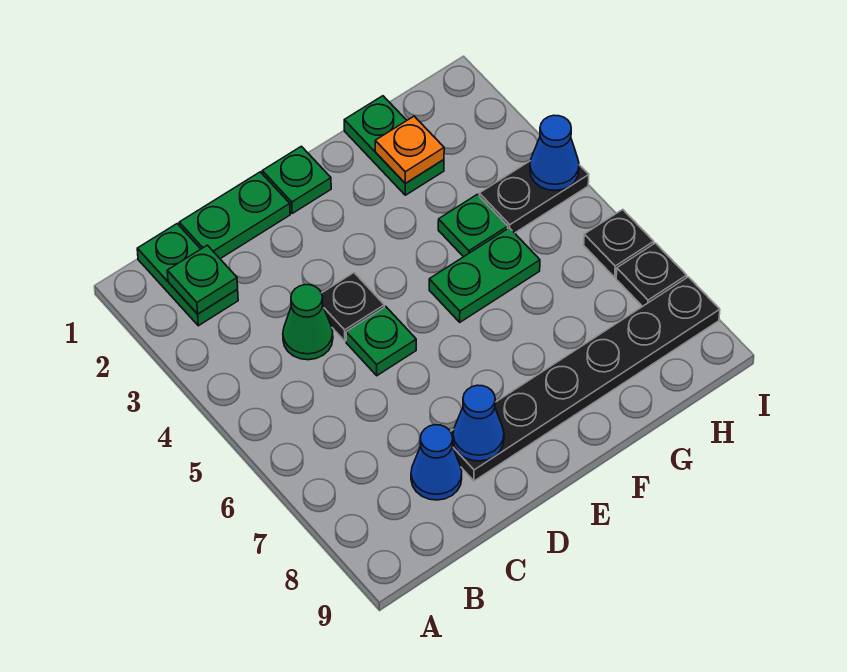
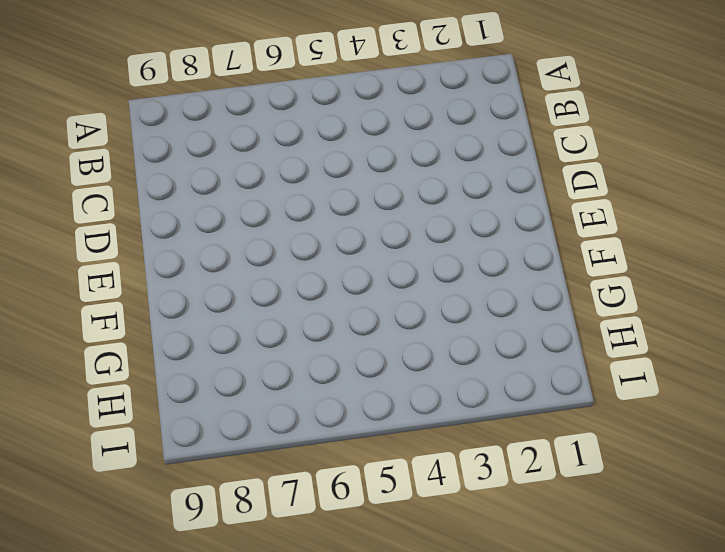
none -> green 1x2 plate [137,224,238,326]
none -> green 1x2 plate [179,172,290,259]
none -> green 1x1 cone [283,285,333,360]

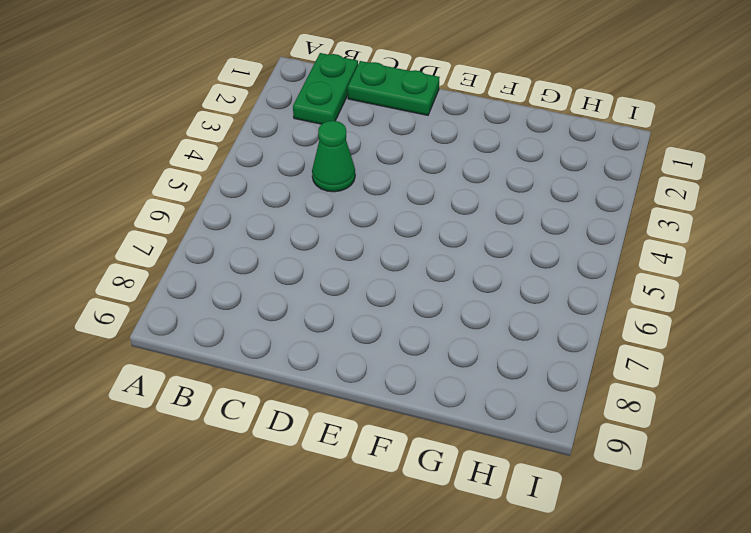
none -> blue 1x1 cone [411,425,462,500]
none -> black 1x1 plate [322,273,384,341]
none -> green 1x1 plate [346,307,416,376]

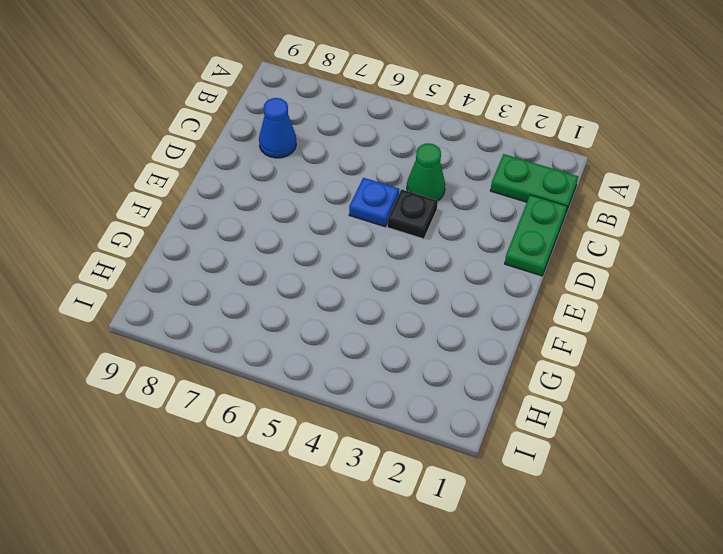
blue 1x1 plate [349,178,399,227] -> green 1x1 plate [346,307,416,376]
none -> black 1x6 plate [450,277,720,481]
none -> green 1x1 plate [262,146,331,214]
none -> green 1x2 plate [429,228,540,322]

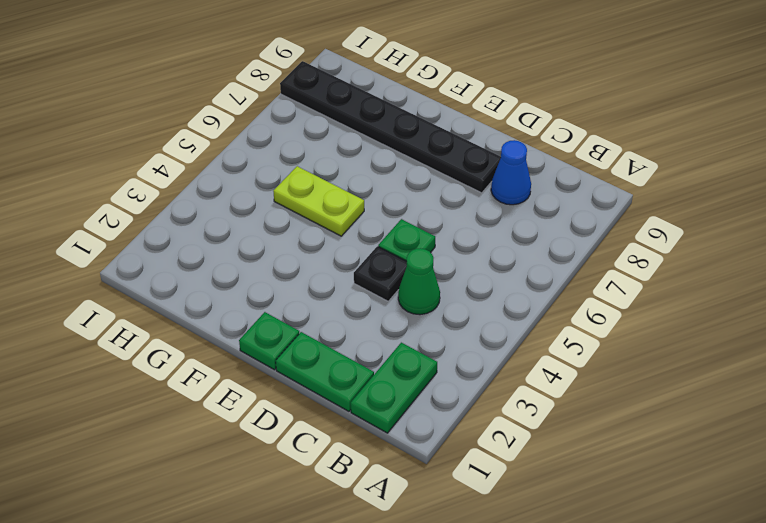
lime 1x2 plate [273,166,364,236] -> green 1x2 plate [429,228,540,322]
none -> green 1x2 plate [344,96,444,195]
none -> green 1x1 plate [438,194,508,257]
none -> black 1x2 plate [479,161,589,233]

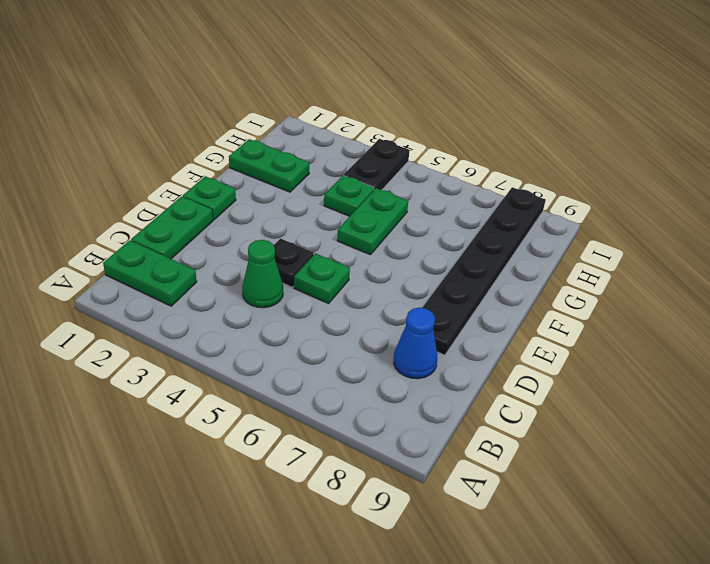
none -> black 1x1 plate [584,210,654,277]
none -> black 1x1 plate [616,243,687,307]
none -> green 1x1 plate [167,245,238,314]

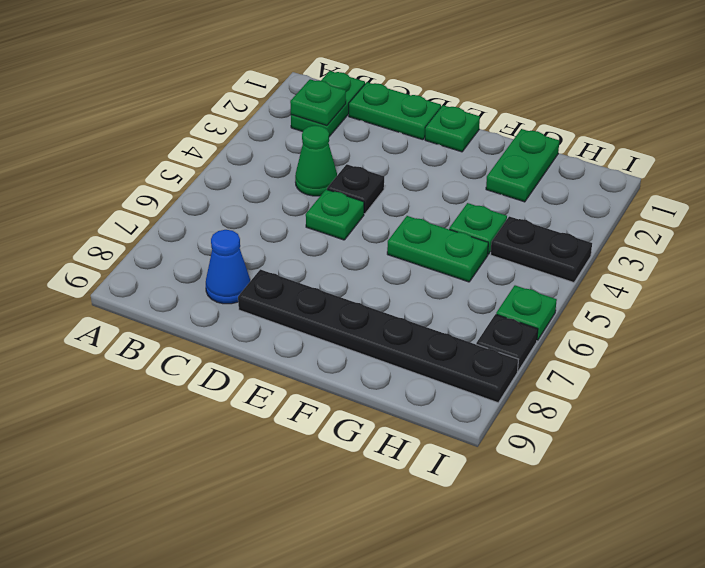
green 1x1 plate [496,285,557,341] -> black 1x1 plate [584,210,654,277]
none -> blue 1x1 cone [453,385,504,461]
none -> orange 1x1 plate [375,116,444,183]
none -> blue 1x1 cone [530,115,579,190]

